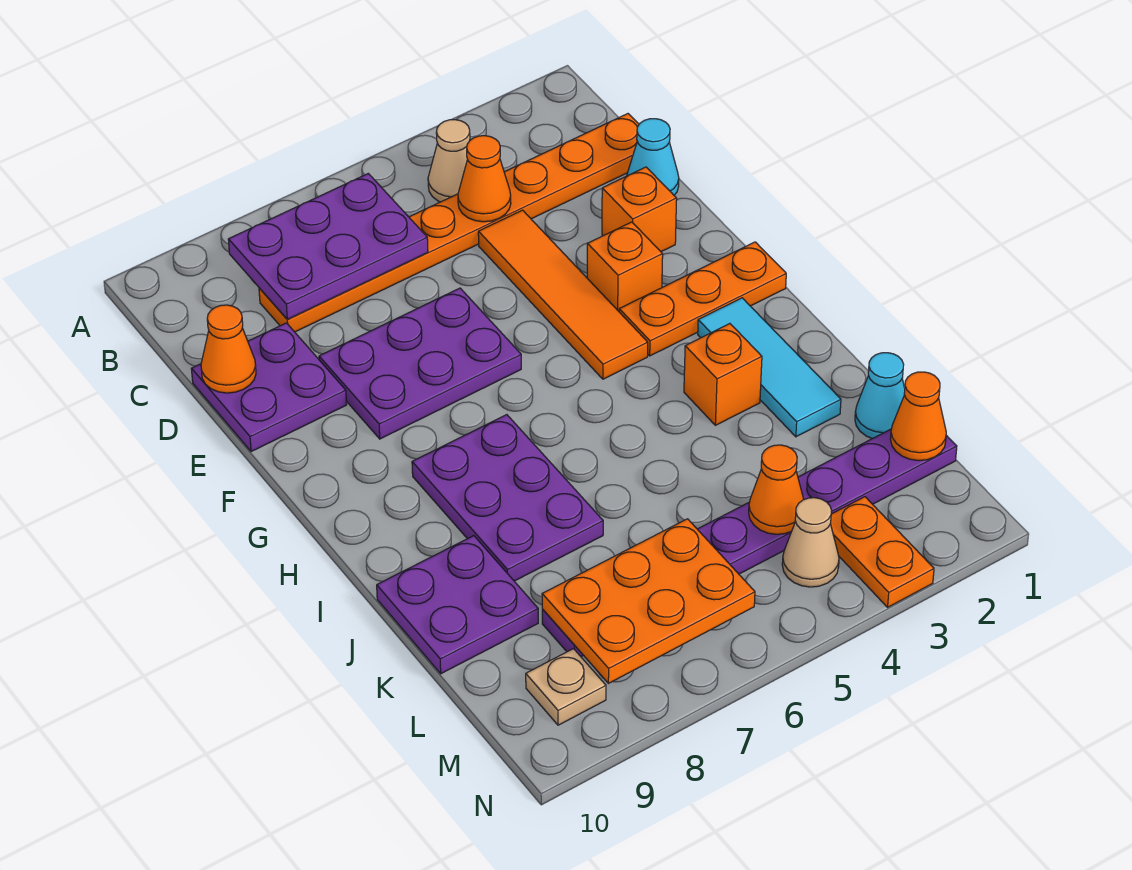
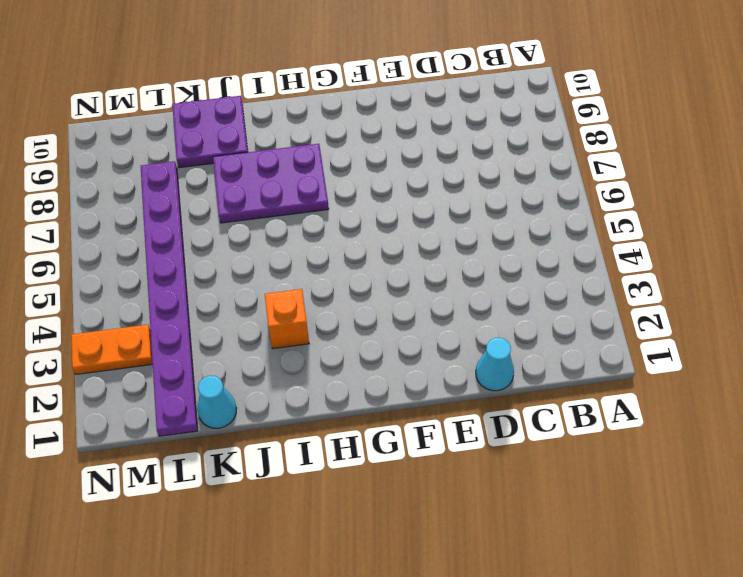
none -> tan 1x1 cone [428,120,470,202]
none -> orange 1x8 plate [259,114,639,332]
none -> orange 1x4 tile [478,210,648,379]

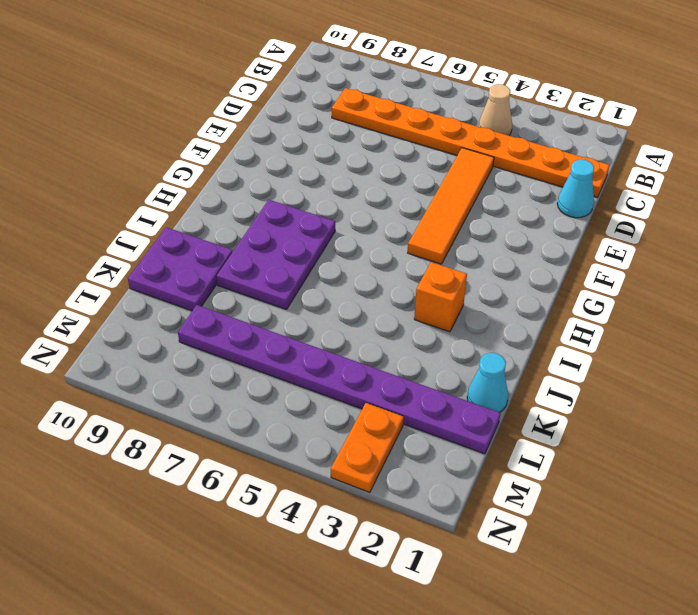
none -> purple 2x2 plate [191,323,347,452]
none -> orange 1x1 brick [602,167,677,252]
none -> purple 2x3 plate [319,288,521,439]

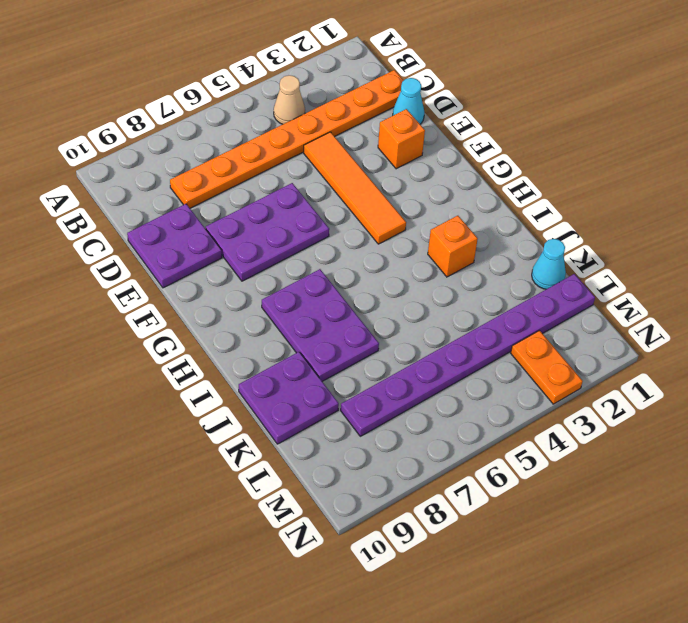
none -> orange 1x1 brick [587,222,663,311]
none -> orange 1x3 plate [619,242,786,356]
none -> cyan 1x3 tile [698,298,841,437]

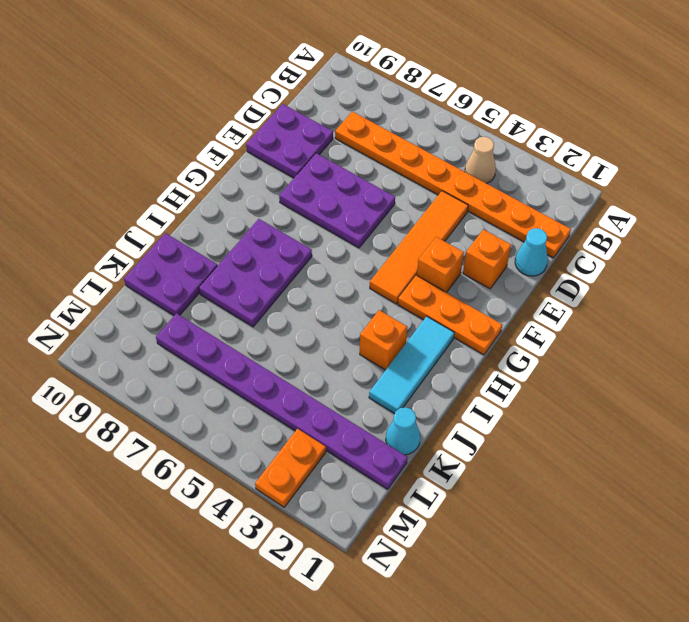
none -> tan 1x1 cone [782,498,839,587]
none -> tan 1x1 plate [526,649,606,725]
none -> purple 2x3 plate [228,173,428,319]

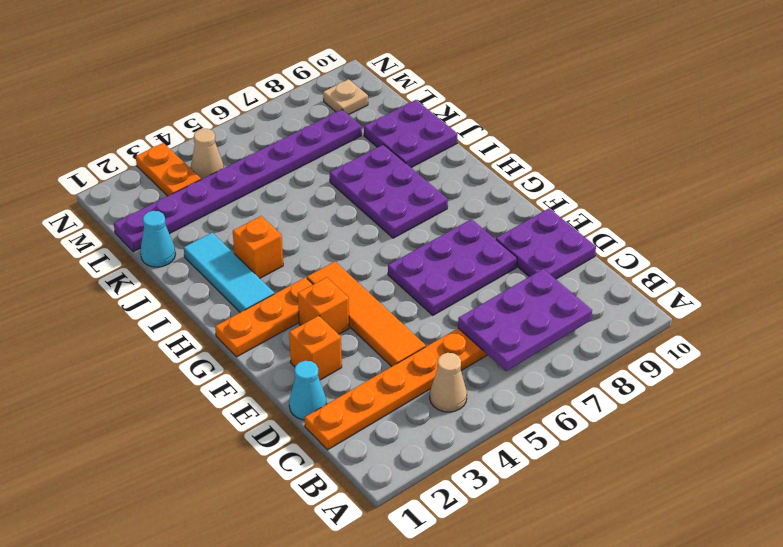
none -> orange 1x1 cone [458,136,511,222]
none -> orange 1x1 cone [201,305,256,393]
none -> orange 1x1 cone [890,372,946,461]

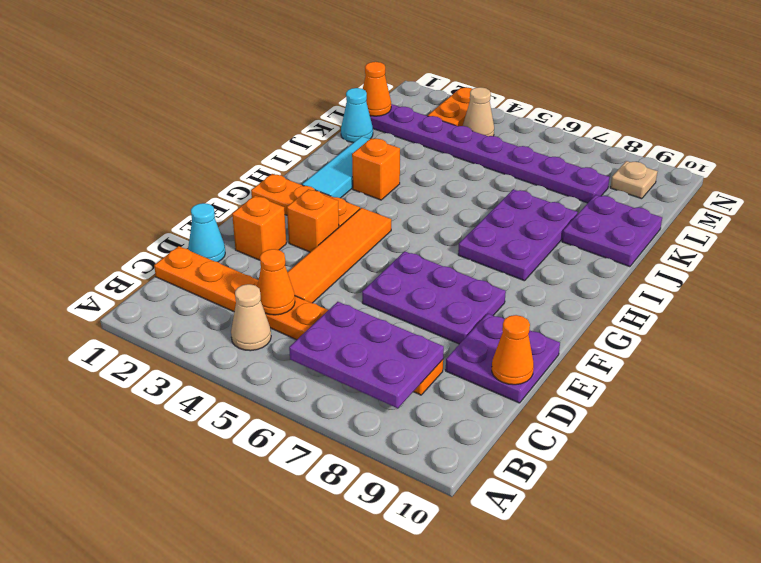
none -> orange 1x1 cone [749,445,804,534]
none -> orange 2x3 plate [542,519,755,683]

